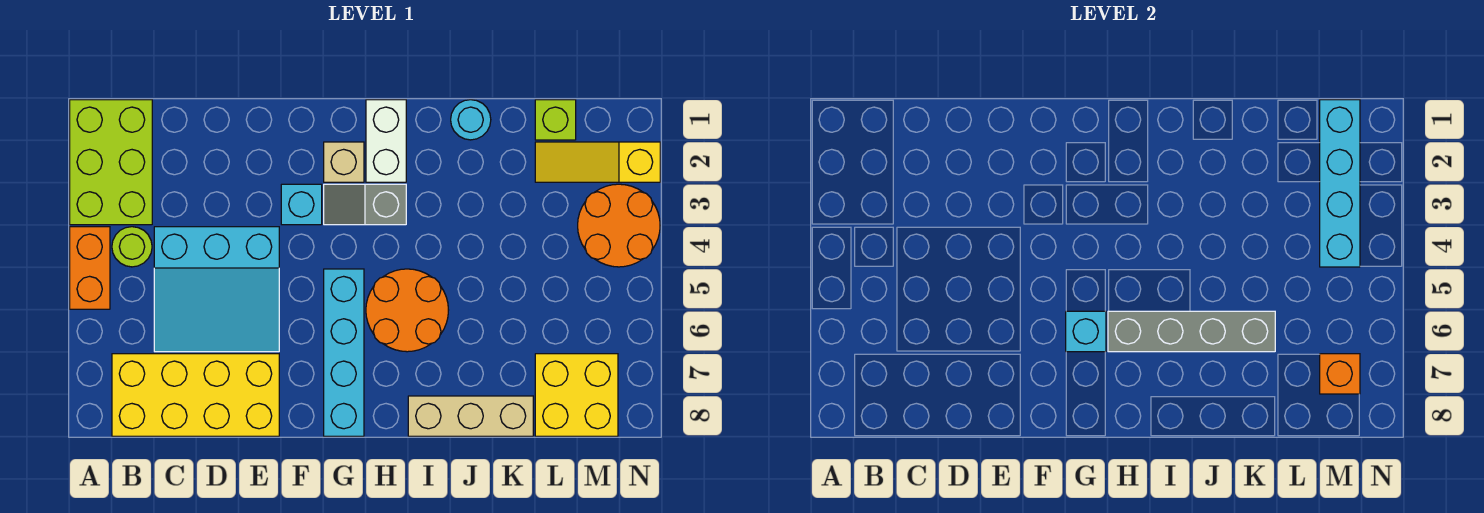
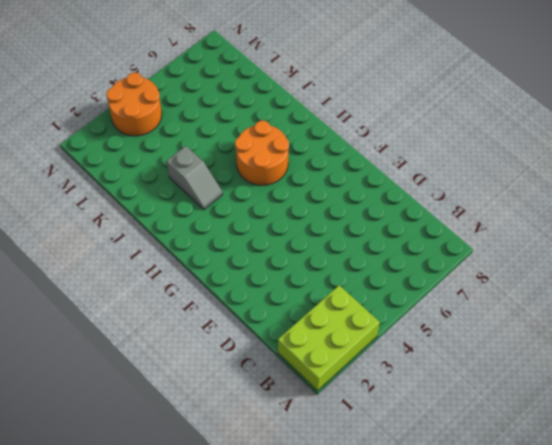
grey 1x2 slope [167,146,223,210] -> grey 1x2 slope moved to [324,184,406,225]
none -> orange 1x2 brick [70,227,110,309]
none -> lime 1x1 round brick [112,227,152,267]
none -> yellow 2x4 brick [112,354,279,436]

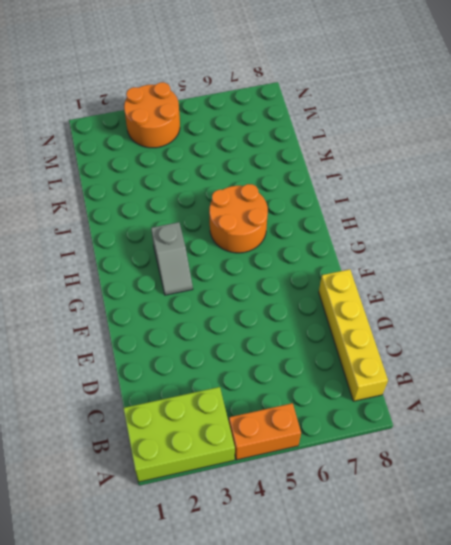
yellow 1x4 brick [319,269,388,401] -> yellow 2x4 brick [112,354,279,436]
none -> lime 1x1 round brick [112,227,152,267]
none -> cyan 3x3 slope [154,227,279,352]
none -> cyan 1x1 brick [281,184,322,225]

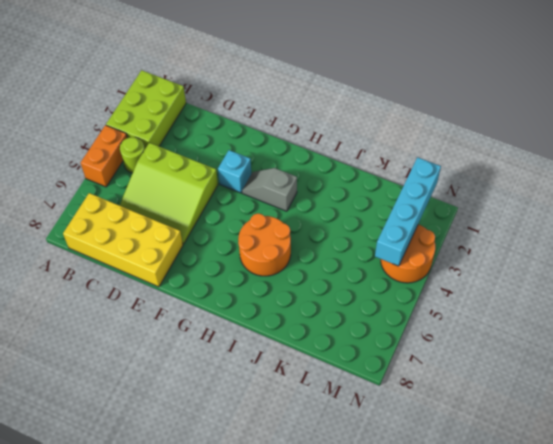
lime 3x3 slope [120,143,218,244] -> cyan 3x3 slope [154,227,279,352]
none -> tan 1x1 brick [324,142,364,182]
none -> cyan 1x4 brick [324,269,364,436]
none -> white 1x2 brick [366,100,406,182]

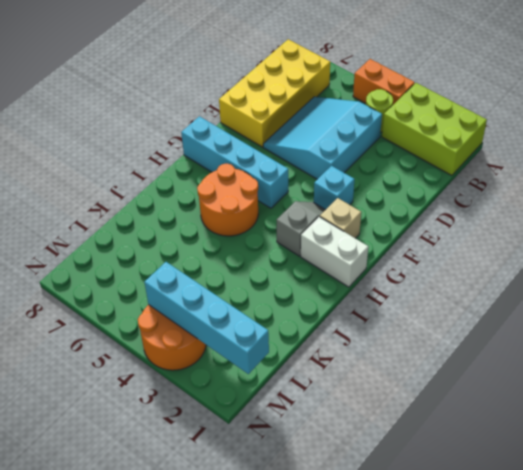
none -> tan 1x3 brick [408,396,533,436]
none -> cyan 1x1 round brick [451,100,491,140]
none -> lime 1x1 brick [535,100,576,140]

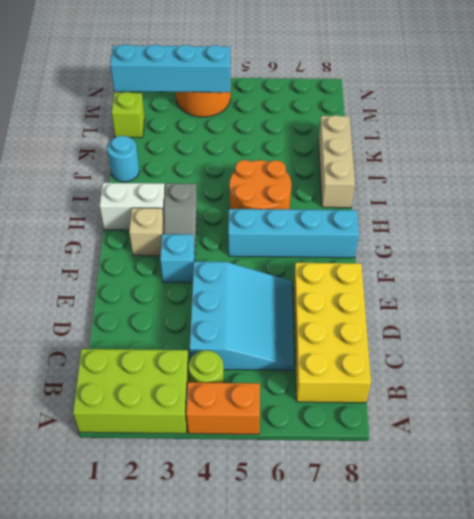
none -> yellow 1x3 slope [535,142,660,182]
none -> yellow 2x2 brick [535,354,618,436]
none -> cyan 1x1 brick [1066,311,1106,352]

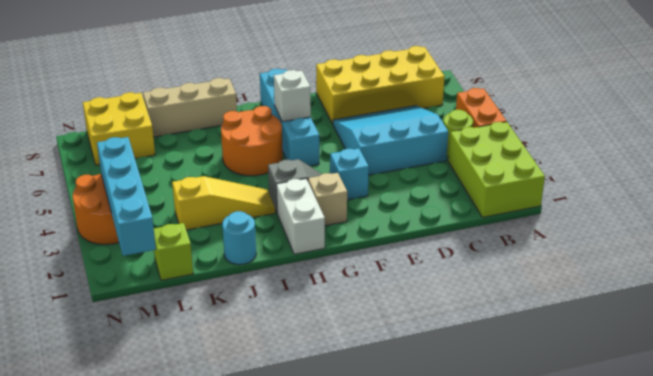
white 1x1 brick [274,70,311,122] -> cyan 1x1 brick [1066,311,1106,352]
yellow 1x3 slope [172,176,275,230] -> yellow 1x3 slope moved to [535,142,660,182]
none -> grey 1x4 brick [1108,311,1275,352]
none -> orange 1x1 brick [1320,354,1360,394]

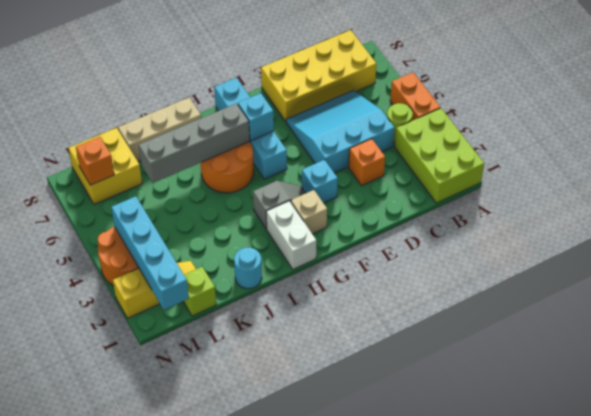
orange 1x1 brick [349,139,385,186] -> none

